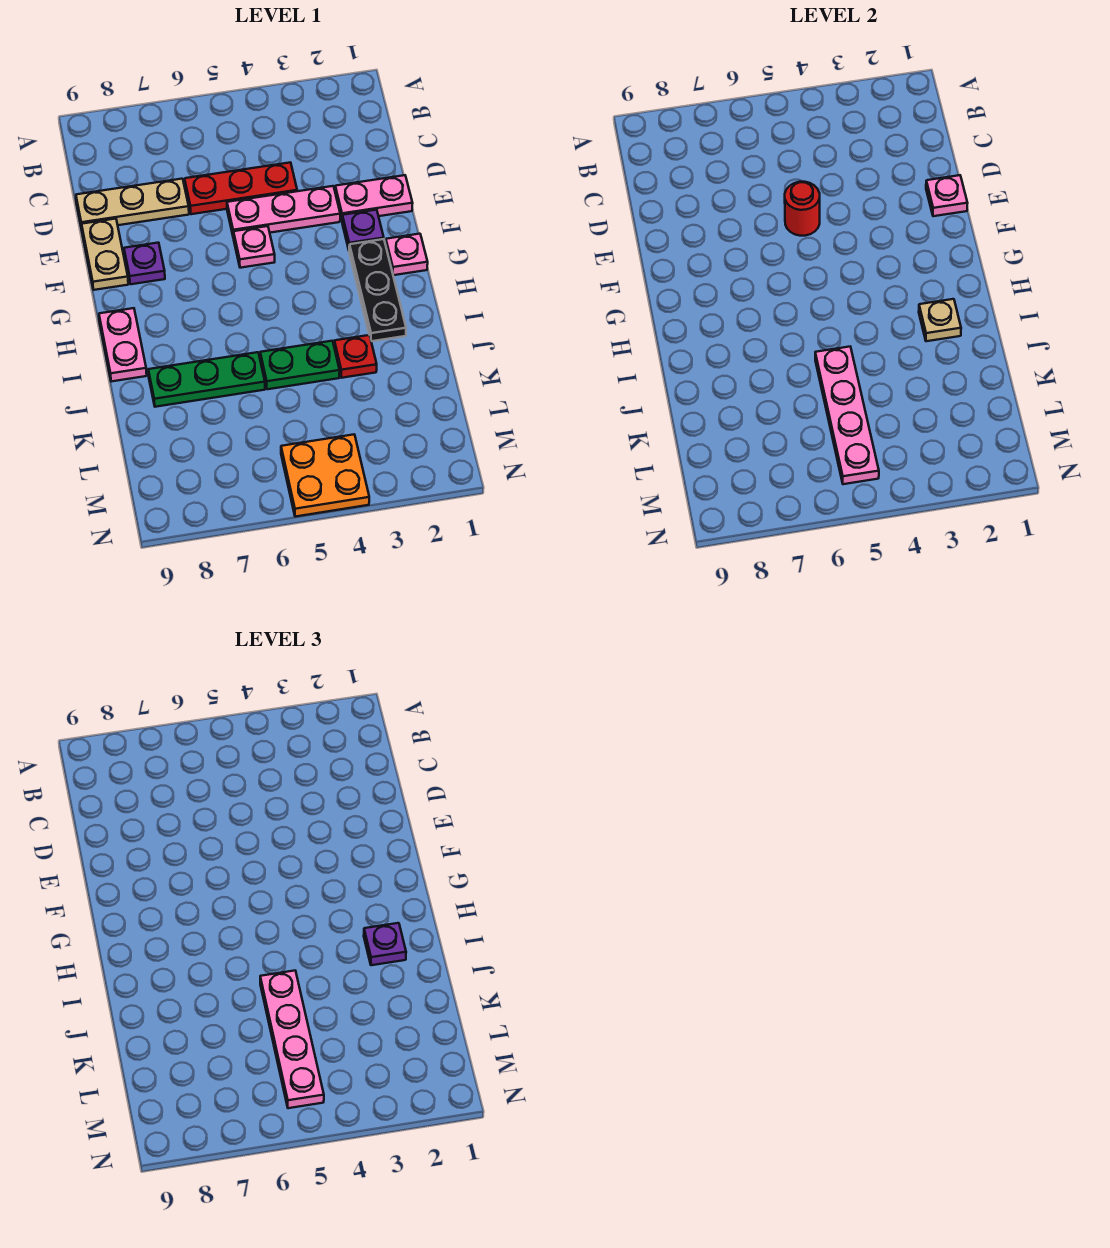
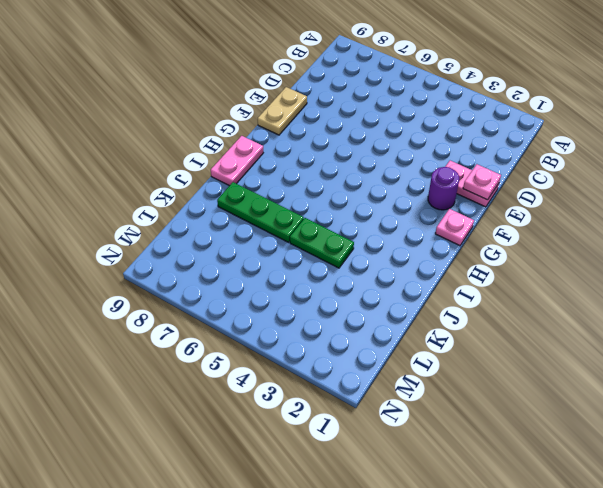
purple 1x1 round brick [428,167,459,210] -> purple 1x1 plate [342,210,384,249]
none -> red 1x3 plate [185,162,297,214]
none -> tan 1x3 plate [76,179,189,228]
none -> pink 1x3 plate [227,186,340,238]

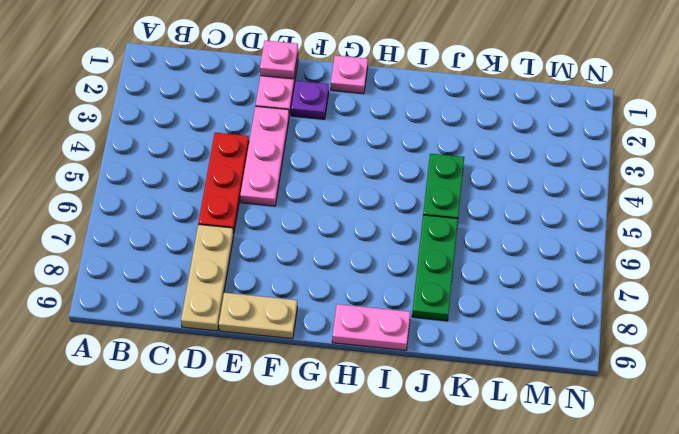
none -> pink 1x1 plate [234,226,275,268]
none -> purple 1x1 plate [124,243,165,284]
none -> black 1x3 plate [349,239,406,341]

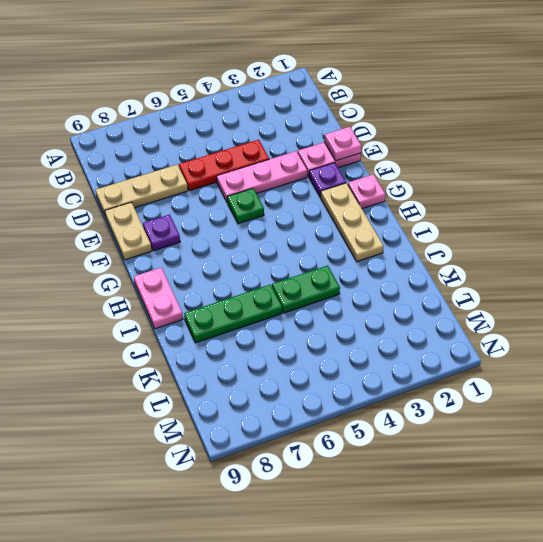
green 1x1 plate [227,188,264,224] -> pink 1x1 plate [234,226,275,268]
tan 1x3 plate [321,183,383,262] -> black 1x3 plate [349,239,406,341]
none -> red 1x1 plate [334,335,377,378]
none -> orange 2x2 plate [281,435,369,517]
none -> red 1x1 round brick [785,182,820,236]

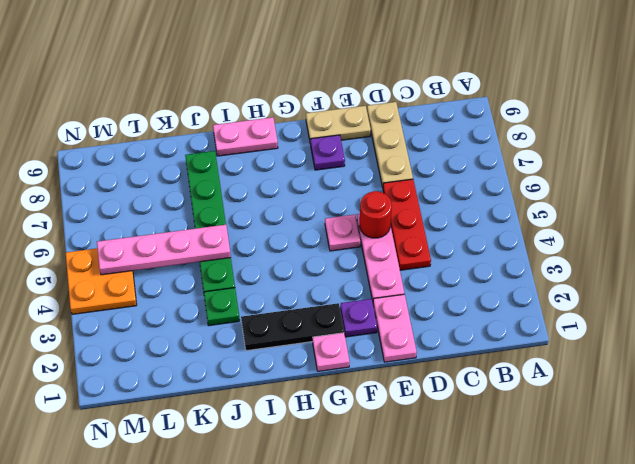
green 1x1 plate [204,288,240,326] -> red 1x1 plate [334,335,377,378]
none -> pink 1x1 plate [926,175,968,216]
none -> tan 1x1 plate [919,299,961,341]
none -> purple 1x1 plate [364,923,406,965]

